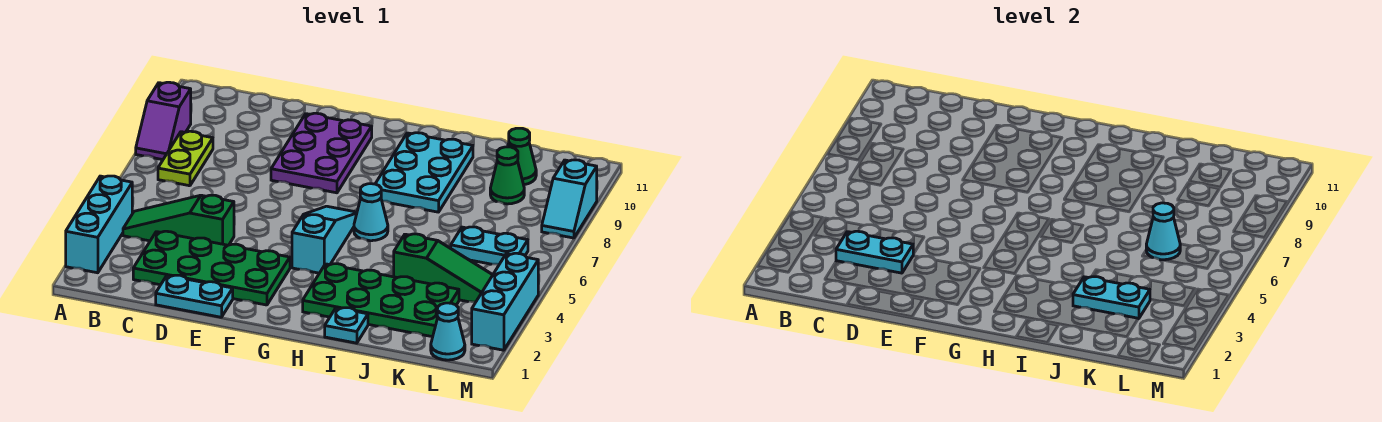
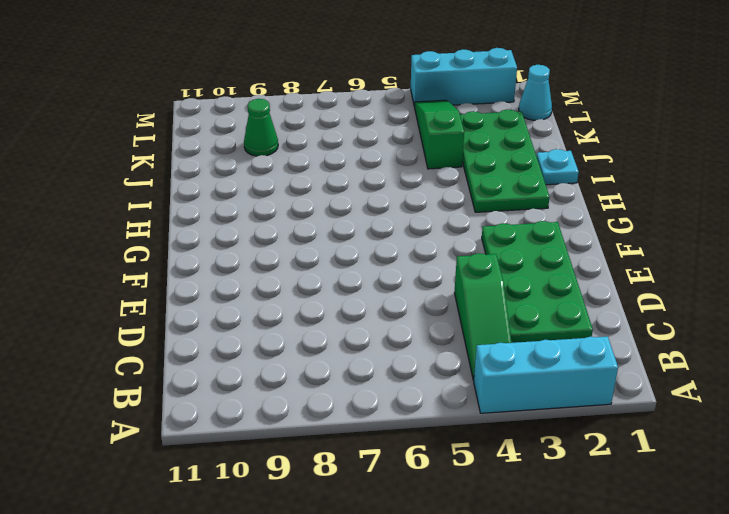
none -> purple 1x2 slope [136,82,191,160]
none -> lime 1x2 plate [158,131,213,186]
none -> cyan 1x2 plate [156,275,233,317]

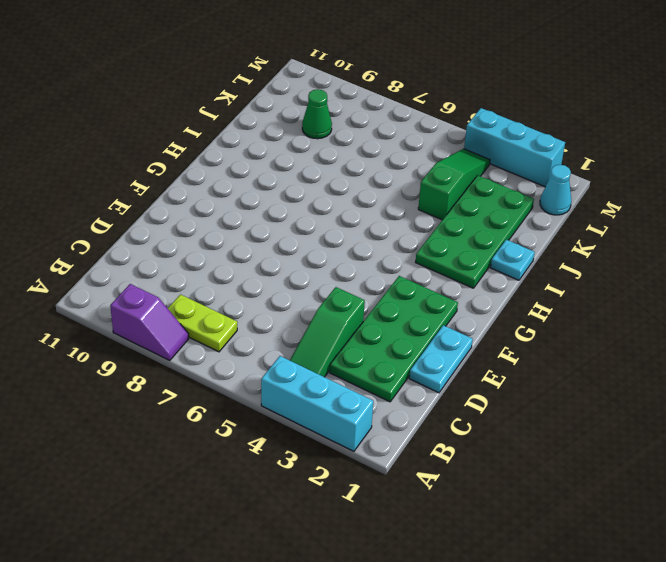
none -> purple 2x3 plate [271,113,372,193]
none -> cyan 1x3 slope [292,206,357,273]
none -> cyan 1x1 cone [354,184,388,241]

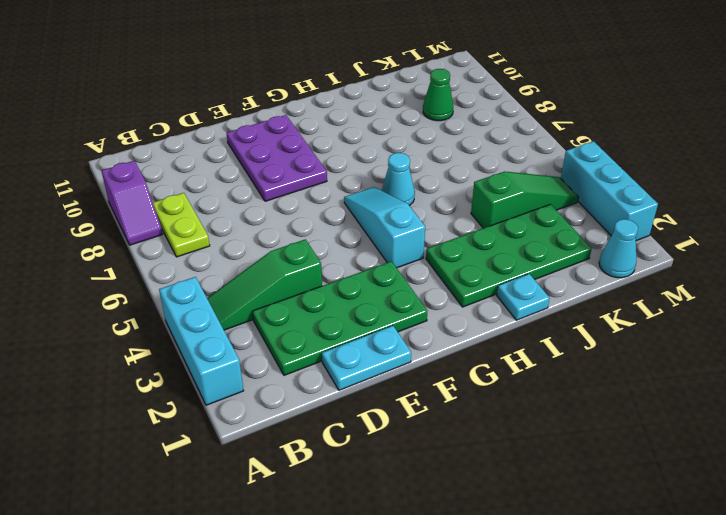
none -> cyan 2x3 plate [375,133,473,212]
none -> cyan 1x2 plate [451,227,528,264]
none -> green 1x1 cone [508,128,536,185]

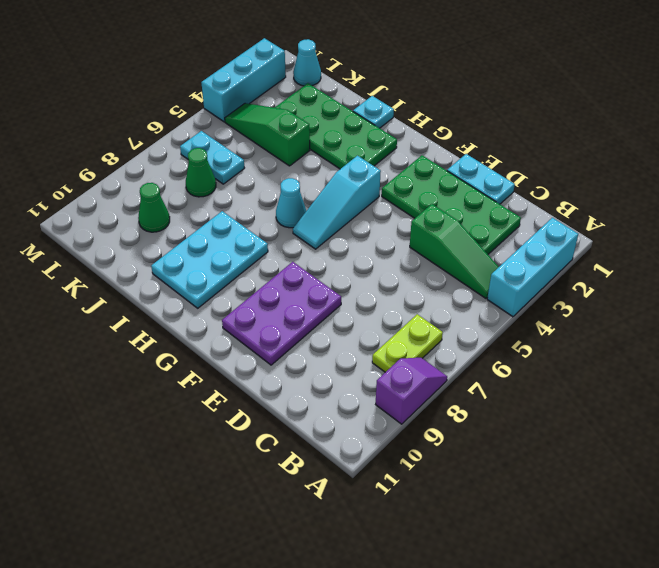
green 1x1 cone [186,148,216,197] -> green 1x1 cone moved to [508,128,536,185]
none -> cyan 1x2 slope [542,160,597,238]
none -> cyan 1x2 plate [836,231,913,273]
none -> cyan 1x2 plate [1073,277,1150,319]

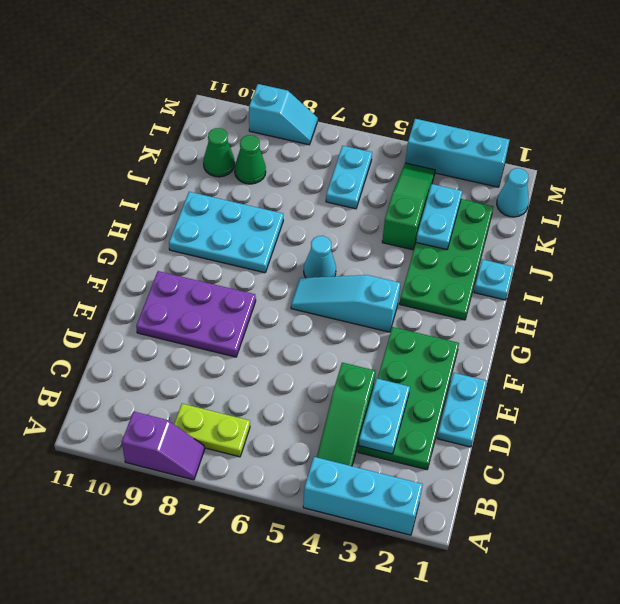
none -> cyan 1x1 cone [1146,203,1180,260]

